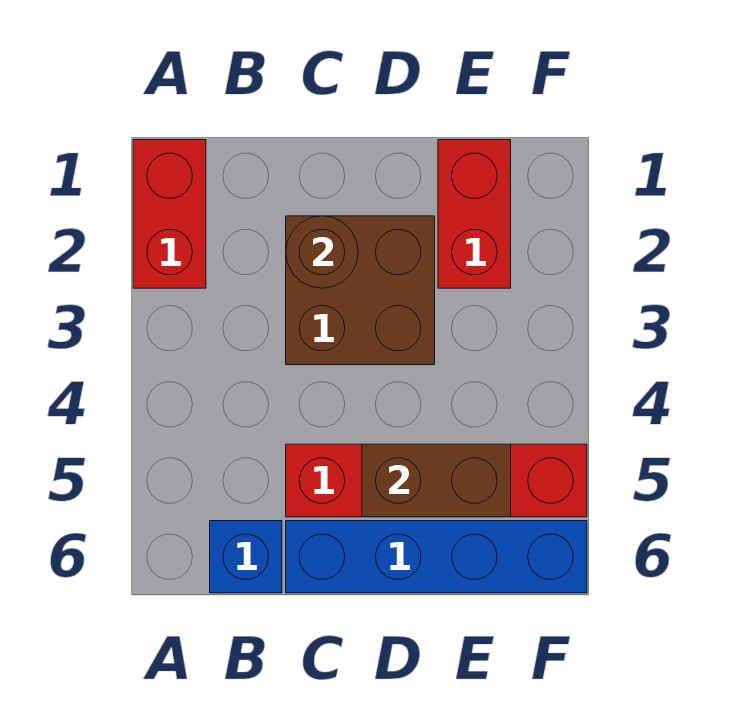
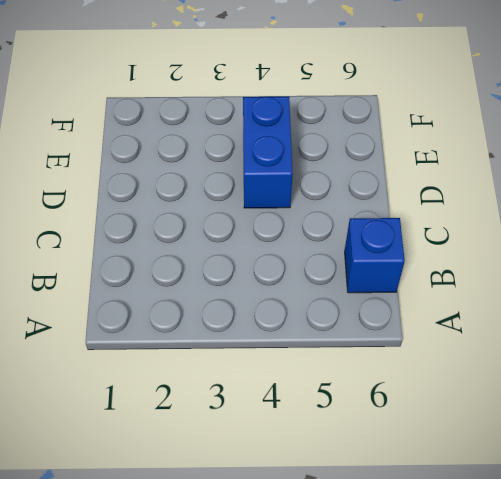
blue 1x2 brick [243,97,293,208] -> none
none -> red 1x2 brick [133,140,206,288]
none -> brown 2x2 brick [286,216,435,365]

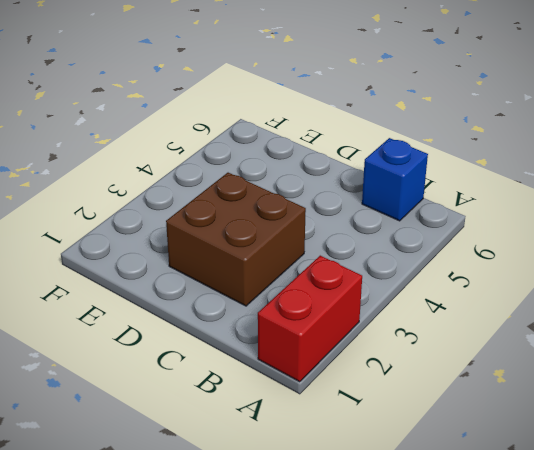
none -> red 1x4 brick [286,444,587,517]
none -> blue 1x4 brick [286,521,587,593]

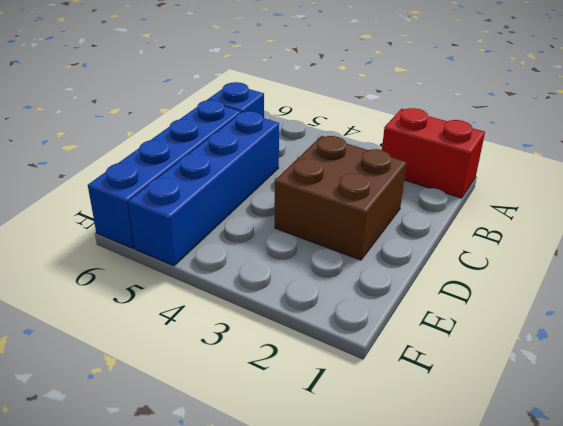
blue 1x4 brick [128,111,279,266] -> red 1x4 brick [286,444,587,517]
none -> red 1x2 brick [438,140,511,288]
none -> brown 1x1 round brick [286,216,358,288]

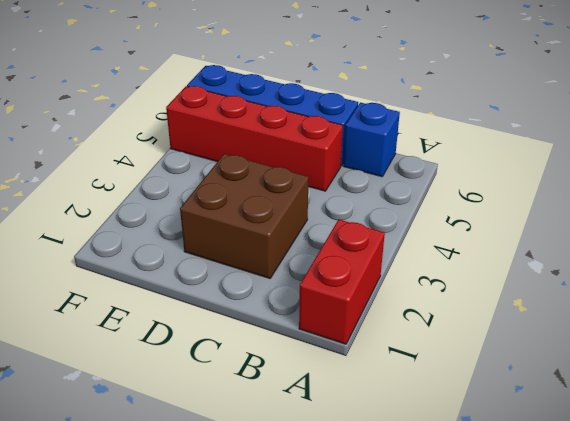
none -> red 1x2 brick [438,140,511,288]
none -> brown 1x1 round brick [286,216,358,288]

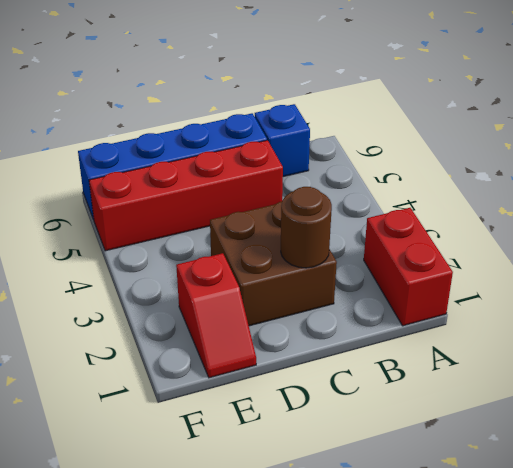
red 1x2 slope [176,253,256,378] -> red 1x2 brick [438,140,511,288]
none -> brown 1x2 brick [362,444,511,517]

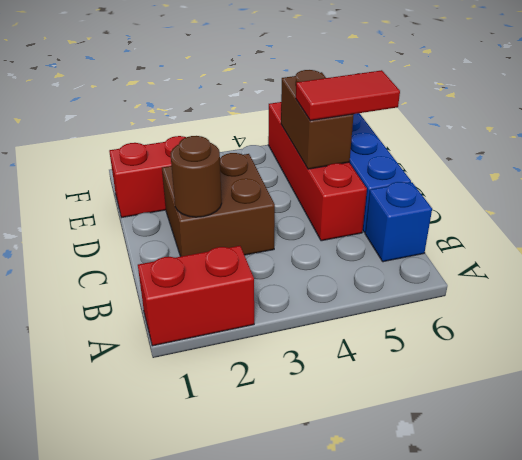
red 1x2 tile [296,70,400,121] -> none

